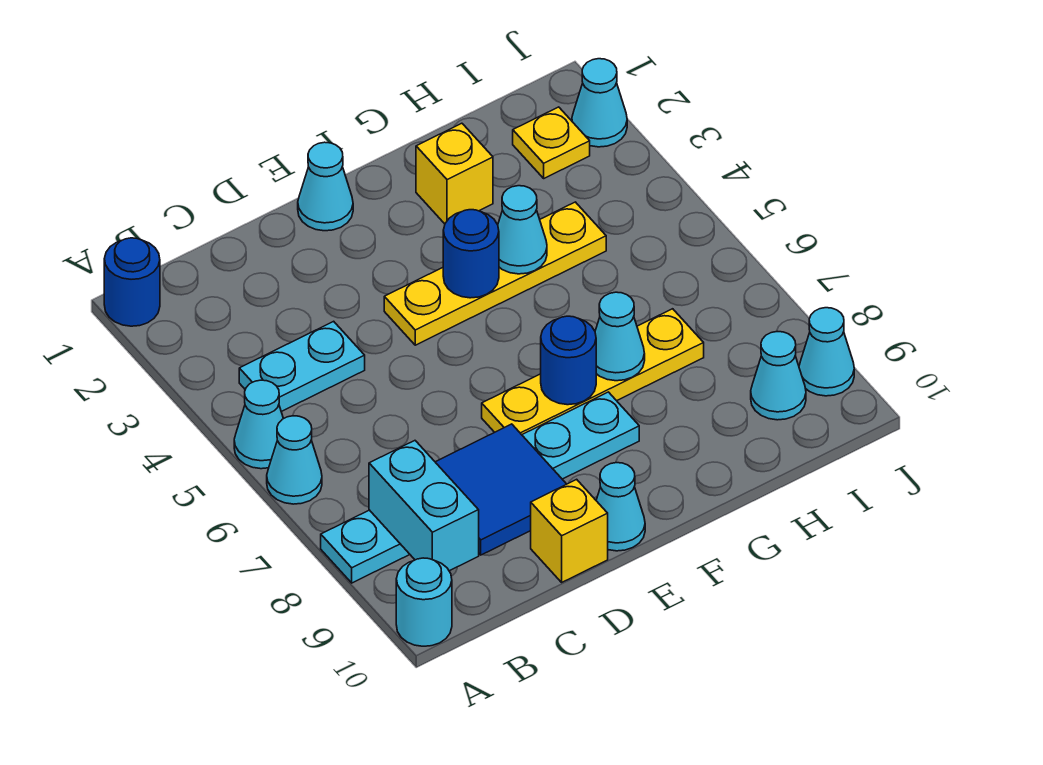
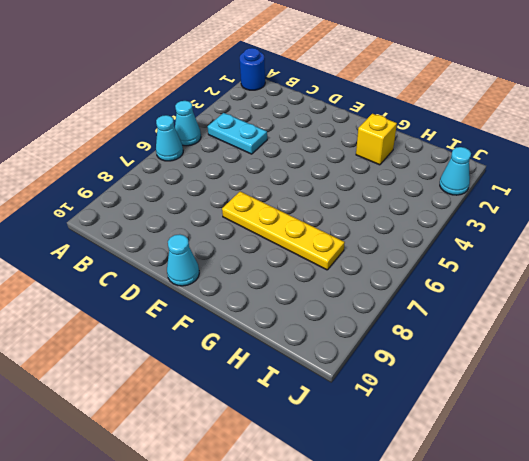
none -> cyan 1x6 plate [321,392,639,583]
none -> cyan 1x1 round brick [396,558,452,646]
none -> yellow 1x1 brick [531,479,608,582]

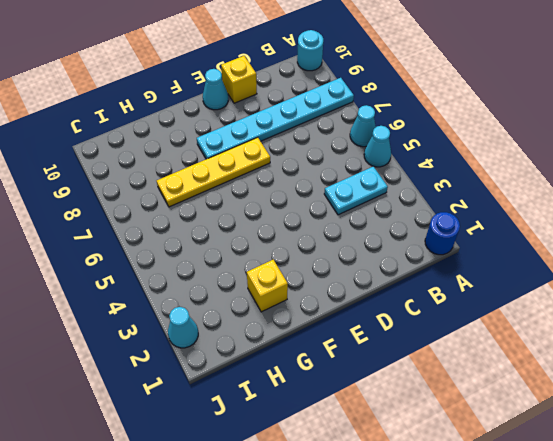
none -> cyan 1x1 cone [298,142,353,231]
none -> yellow 1x4 plate [384,202,606,345]
none -> yellow 1x1 plate [513,107,590,178]

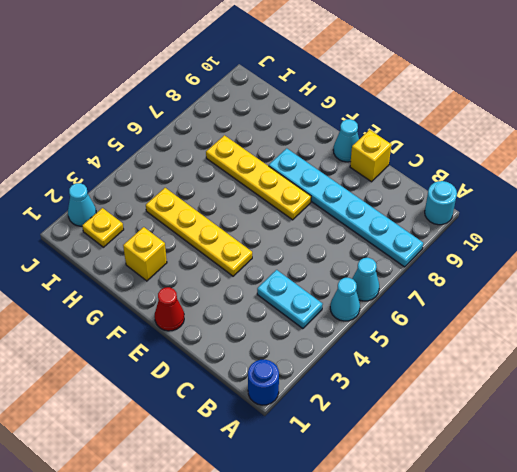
red 1x1 cone [155,287,184,331] -> cyan 1x1 cone [298,142,353,231]
none -> cyan 1x1 cone [751,332,806,420]
none -> cyan 1x1 cone [799,308,854,396]
none -> cyan 1x2 brick [369,441,479,571]

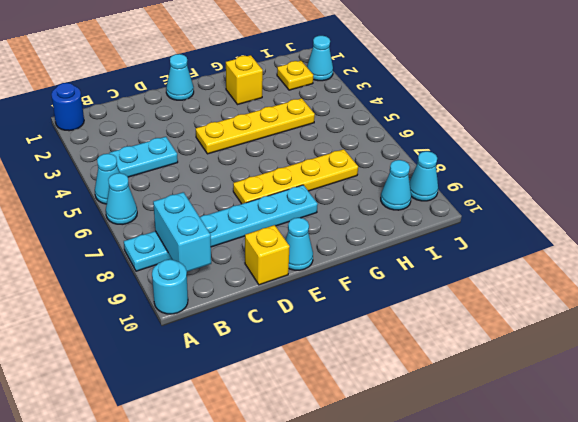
none -> blue 2x2 tile [436,424,566,555]
none -> blue 1x1 round brick [443,210,499,298]
none -> blue 1x1 round brick [541,316,596,405]

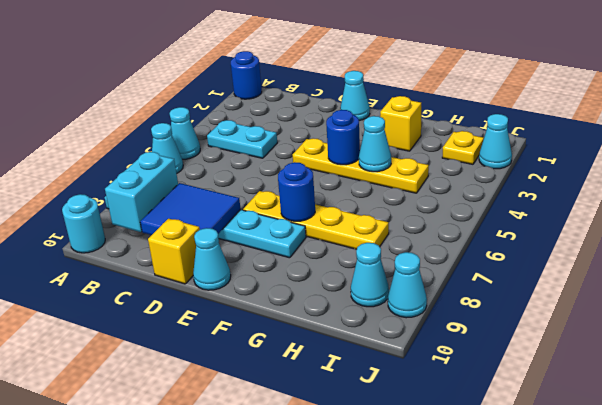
none -> cyan 1x1 cone [595,292,645,381]

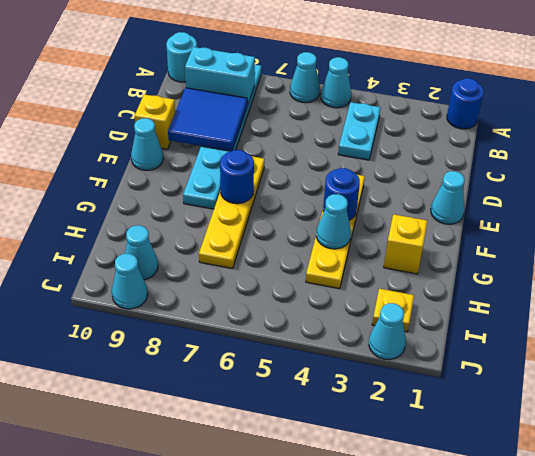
none -> cyan 1x1 cone [595,292,645,381]

